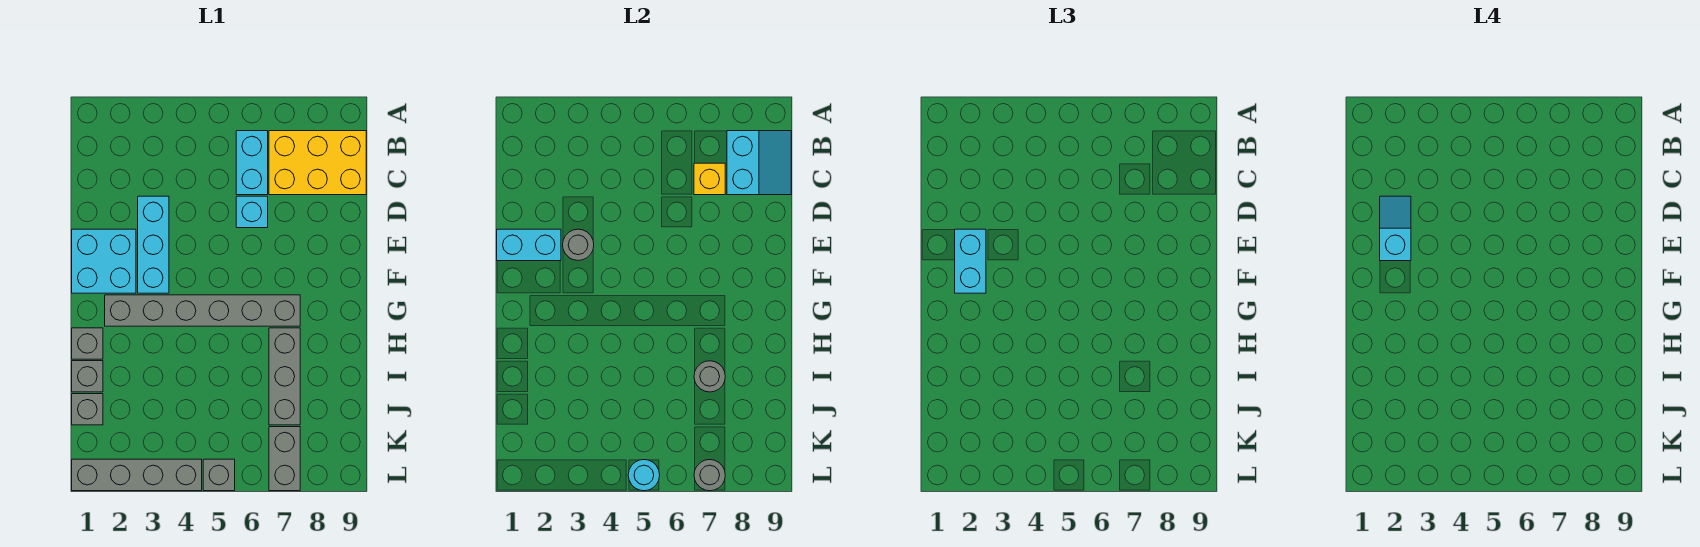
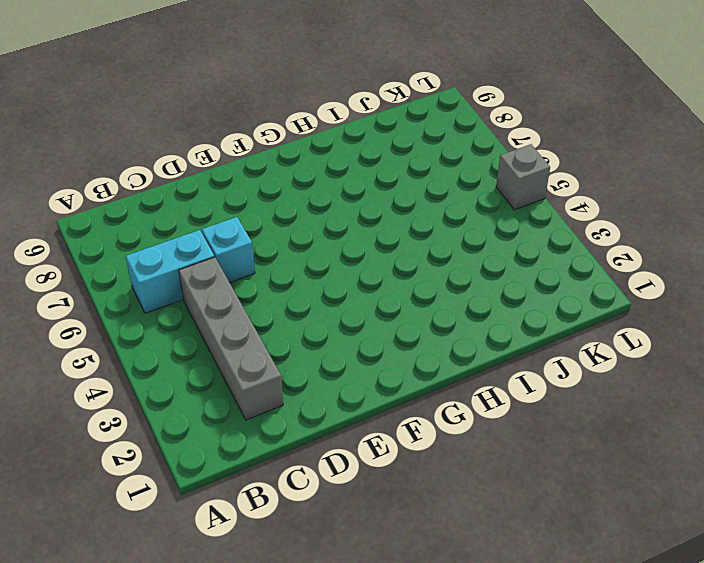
grey 1x4 brick [179,257,283,420] -> grey 1x4 brick moved to [72,459,202,491]
none -> yellow 2x3 brick [269,131,366,195]
none -> cyan 1x3 brick [138,196,169,293]
none -> cyan 2x2 brick [72,229,136,293]

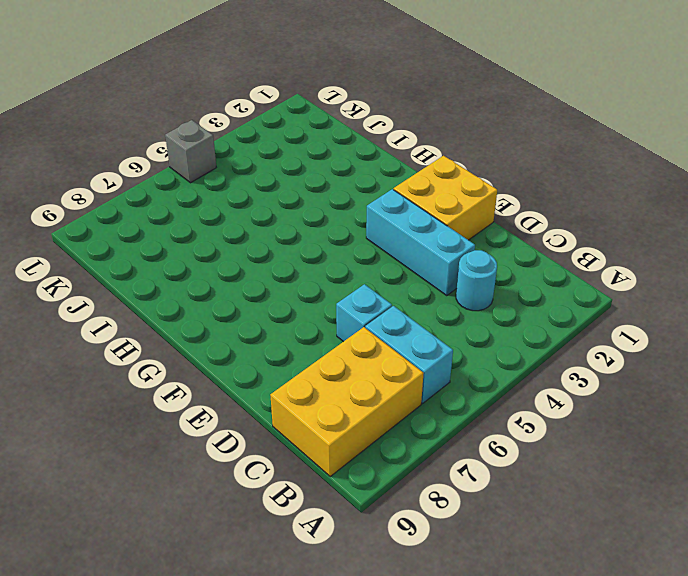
cyan 1x1 round brick [456,250,497,311] -> cyan 1x1 round brick moved to [628,460,660,491]
yellow 2x2 brick [394,156,497,240] -> cyan 2x2 brick [72,229,136,293]
none -> grey 1x6 brick [105,295,300,326]
none -> grey 1x1 brick [72,328,103,359]
none -> grey 1x3 brick [269,328,300,425]

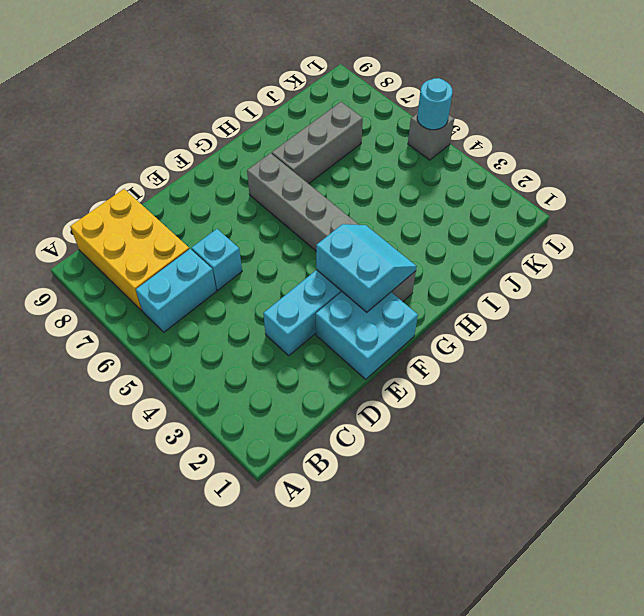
cyan 2x2 slope [316,224,417,312] -> cyan 2x2 slope turned to [727,131,791,195]
none -> grey 1x1 brick [72,328,103,359]
none -> grey 1x1 brick [72,361,103,392]
none -> grey 1x1 brick [72,394,103,425]

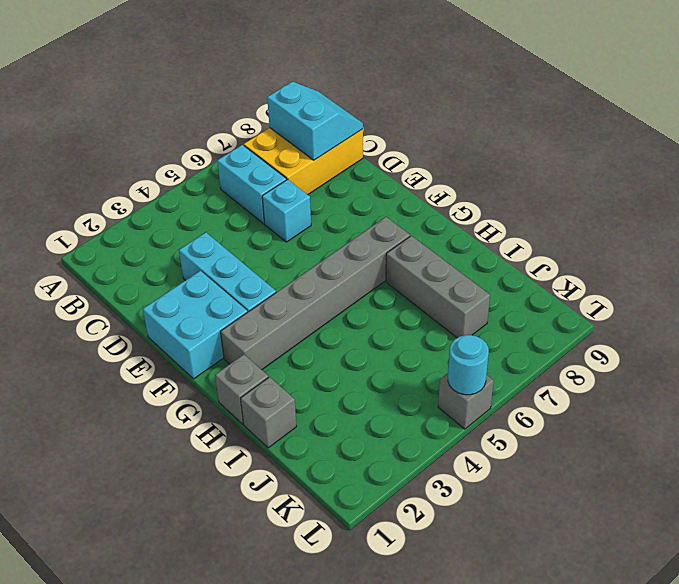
none -> grey 1x1 brick [72,394,103,425]
none -> grey 1x2 brick [269,427,300,491]
none -> grey 1x4 brick [72,459,202,491]

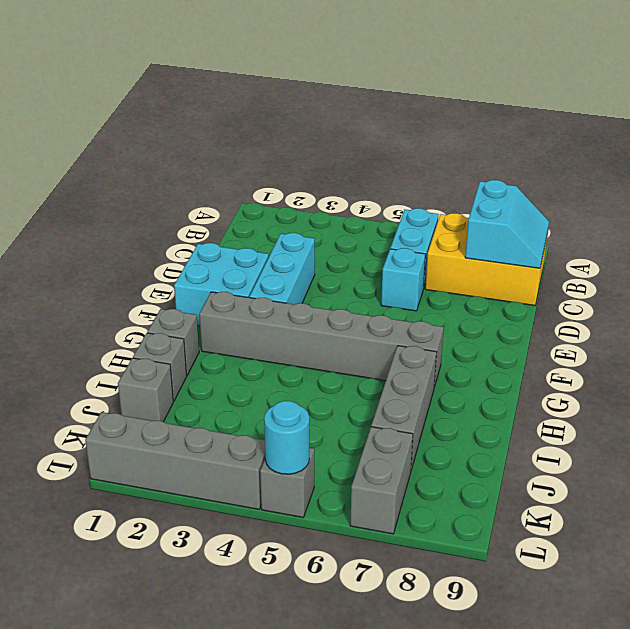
none -> yellow 1x1 brick [694,163,725,195]
none -> cyan 1x2 brick [497,229,561,261]
none -> grey 1x1 round brick [563,229,594,261]

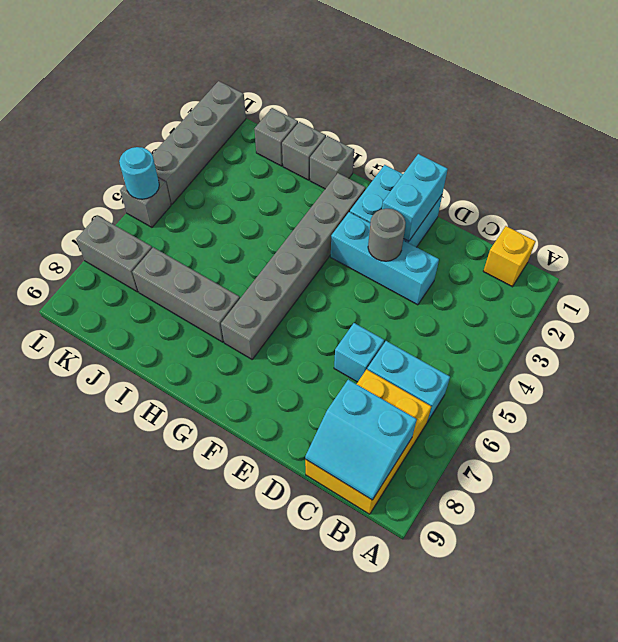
yellow 1x1 brick [483,226,536,287] -> yellow 1x1 brick moved to [694,163,725,195]
none -> grey 1x1 round brick [694,361,725,392]
none -> grey 1x1 round brick [694,460,725,491]
none -> cyan 1x2 brick [955,229,986,293]

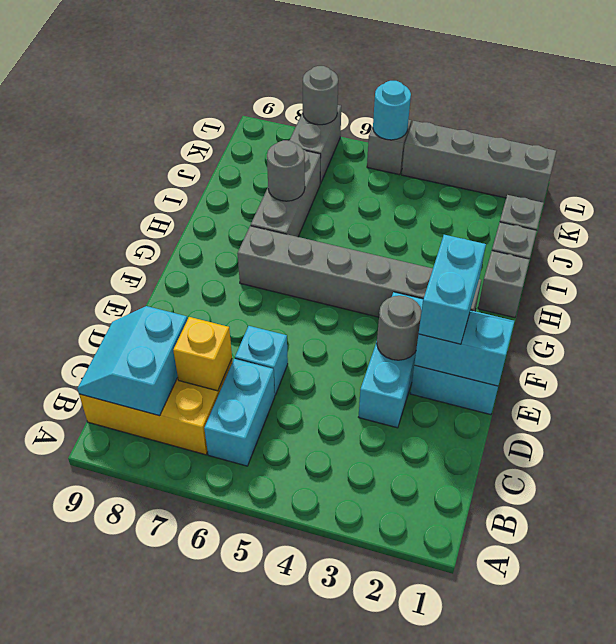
none -> cyan 1x2 slope [1380,196,1411,261]

